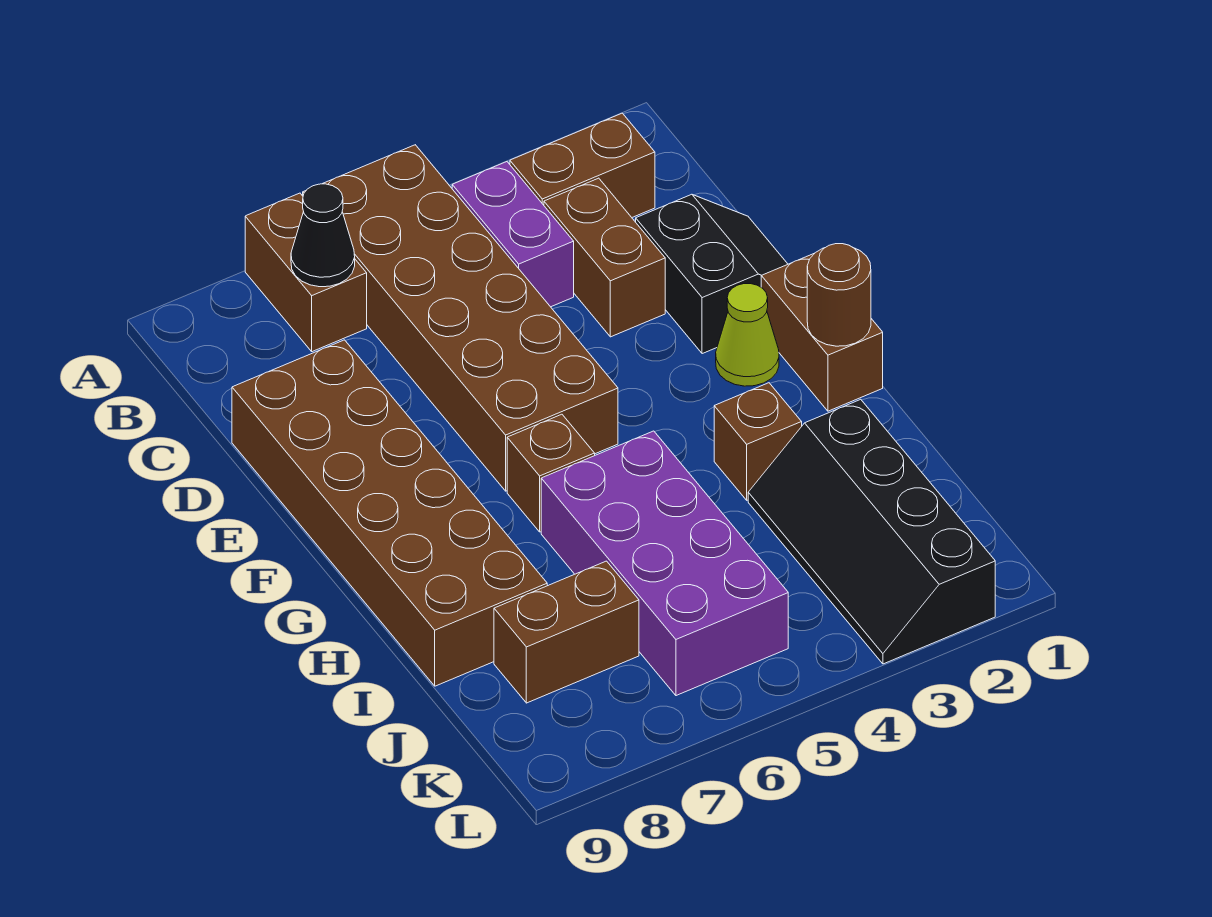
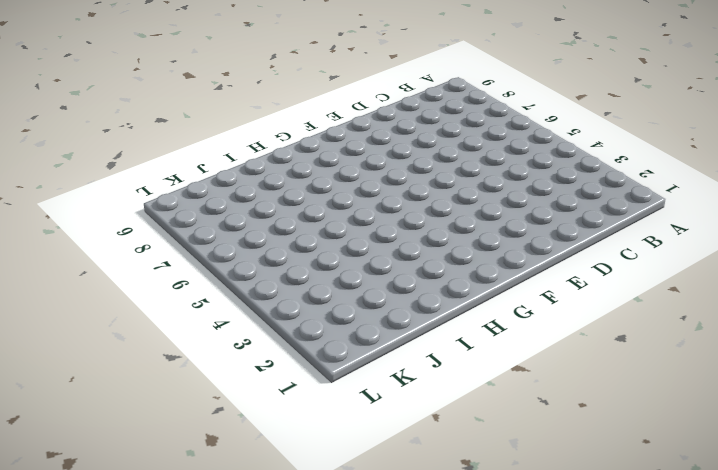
none -> brown 2x6 brick [303,145,618,491]
none -> brown 1x2 brick [245,193,367,352]
none -> brown 1x2 brick [510,113,655,217]

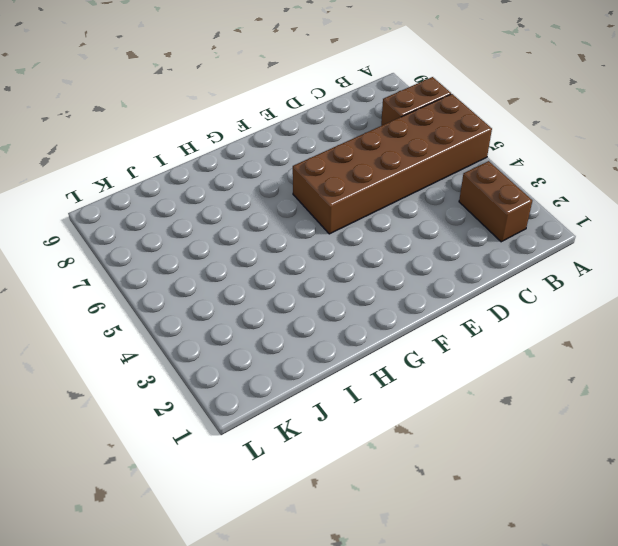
none -> purple 1x2 brick [452,162,574,307]
none -> brown 1x2 brick [544,178,665,337]
none -> black 2x2 slope [636,194,788,354]

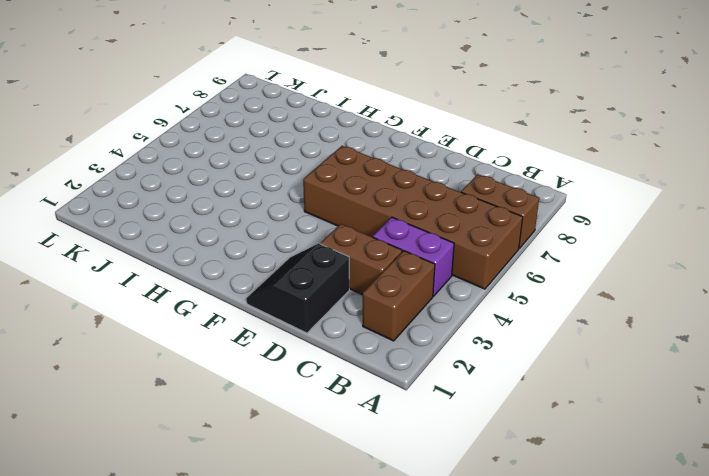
black 2x2 slope [246,244,349,333] -> black 2x2 slope turned to [636,194,788,354]
none -> brown 2x6 brick [232,340,547,686]
none -> brown 1x2 brick [761,253,883,411]
none -> lime 1x1 cone [716,284,779,386]

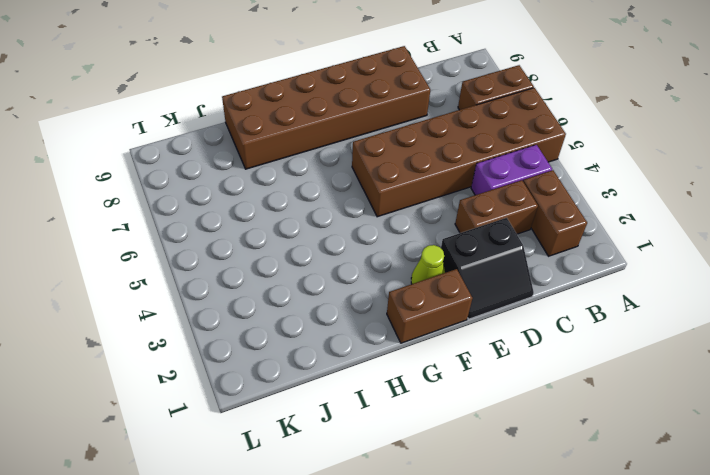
none -> brown 1x1 brick [507,414,595,532]
none -> brown 1x1 brick [714,383,802,500]
none -> purple 2x4 brick [541,431,788,696]

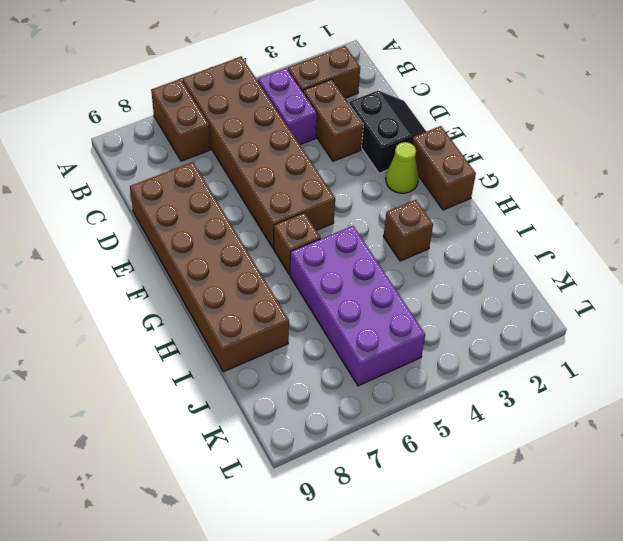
none -> black 2x4 slope [748,399,995,664]
none -> brown 1x2 brick [494,561,639,703]
none -> black 1x1 cone [291,184,355,287]

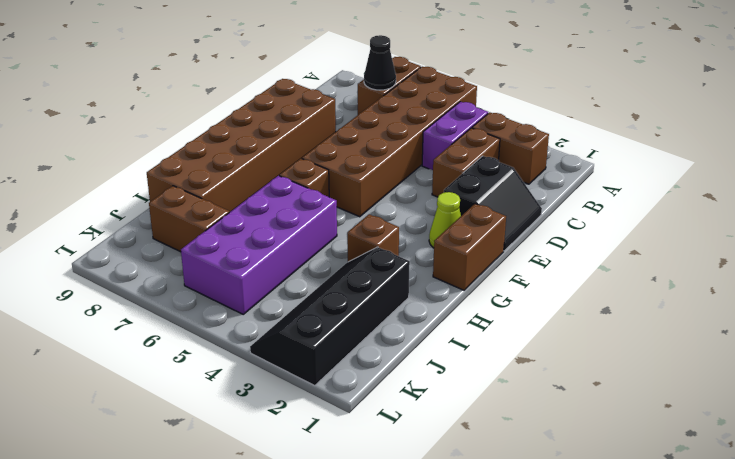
none -> brown 1x1 round brick [807,244,871,346]

